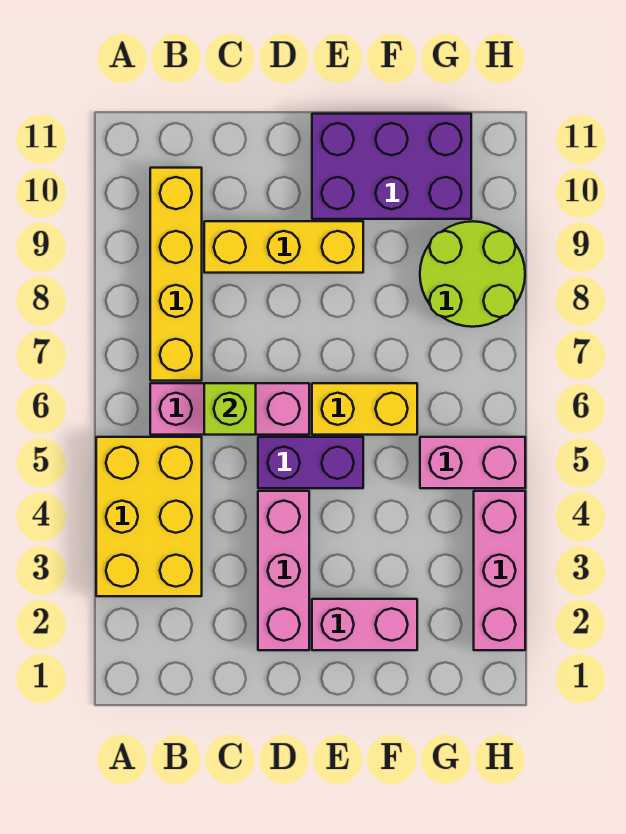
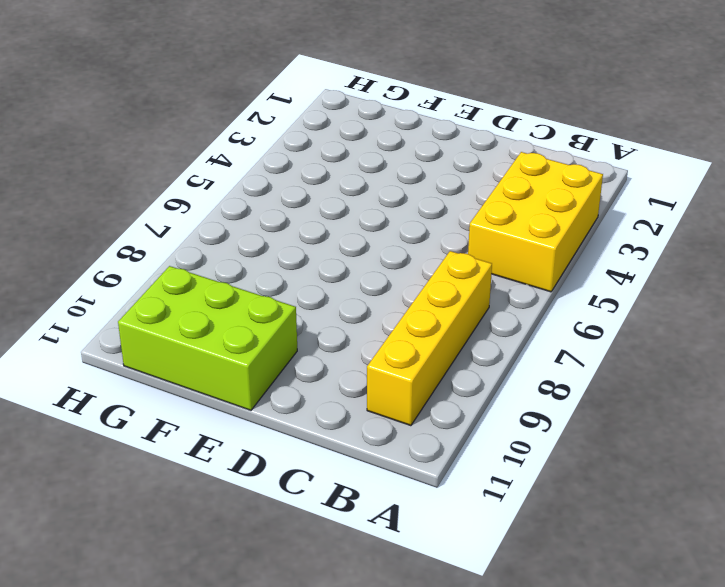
lime 2x3 brick [118,266,297,410] -> purple 2x3 brick [312,114,471,219]
none -> pink 1x3 brick [150,383,309,435]
none -> yellow 1x3 brick [204,221,363,273]
none -> pink 1x3 brick [258,491,309,650]

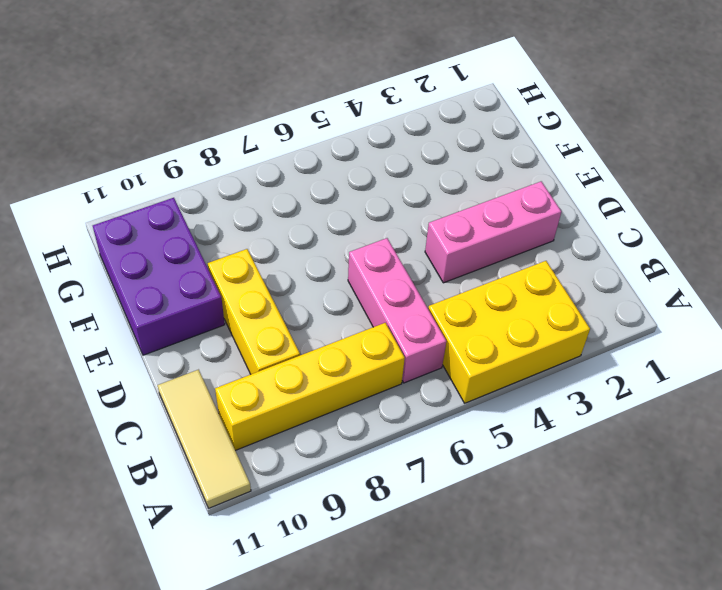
tan 1x3 tile [157,370,251,508] -> none
none -> purple 1x2 brick [258,437,363,488]
none -> pink 1x2 brick [312,599,417,650]
none -> yellow 1x2 brick [312,383,417,435]

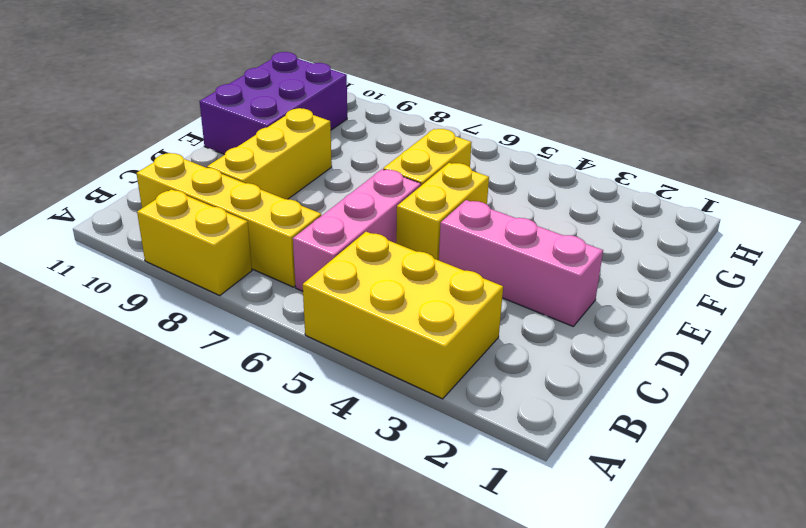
yellow 1x2 brick [137,190,252,295] -> none
yellow 1x2 brick [396,163,489,260] -> purple 1x2 brick [258,437,363,488]
none -> pink 1x2 brick [312,599,417,650]
none -> pink 1x2 brick [420,437,525,488]
none -> lime 2x2 round brick [420,221,525,327]

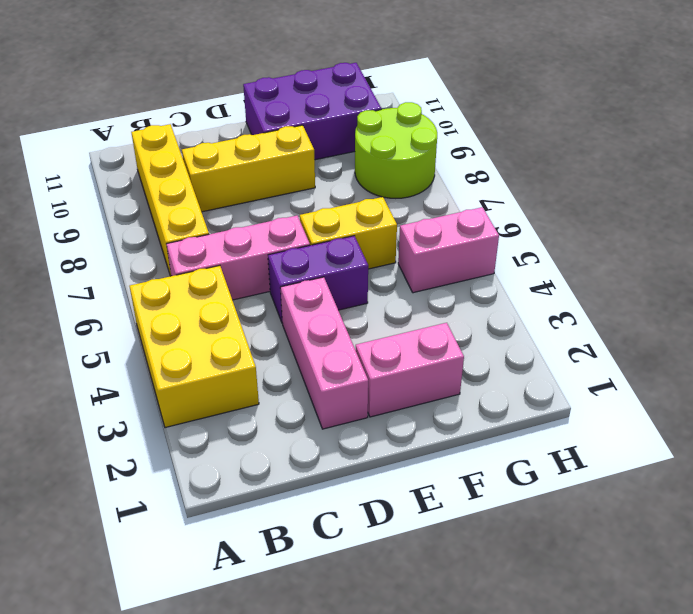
none -> pink 1x3 brick [474,491,525,650]
none -> lime 1x1 brick [204,383,256,435]

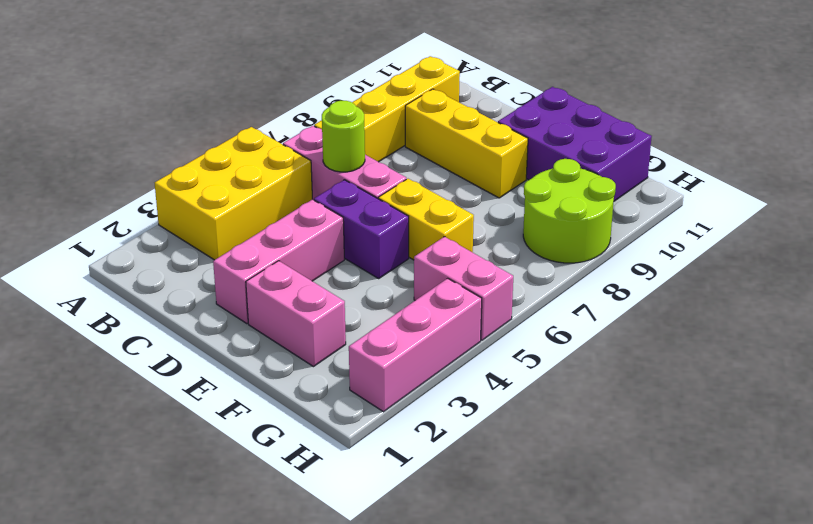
lime 1x1 round brick [322,101,365,172] -> lime 1x1 brick [204,383,256,435]

